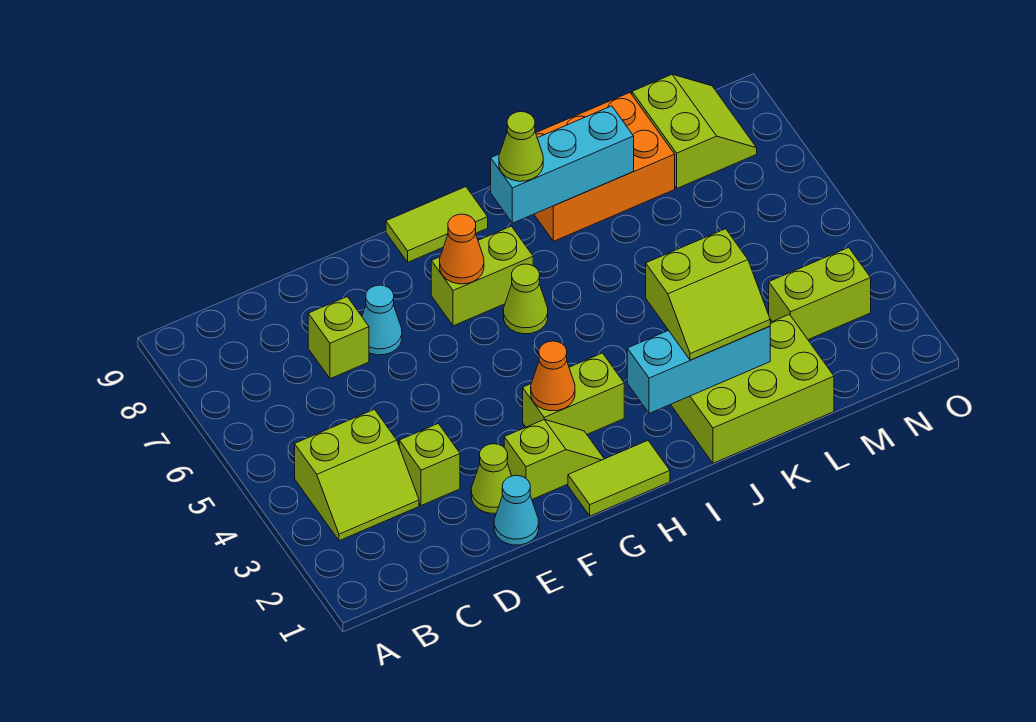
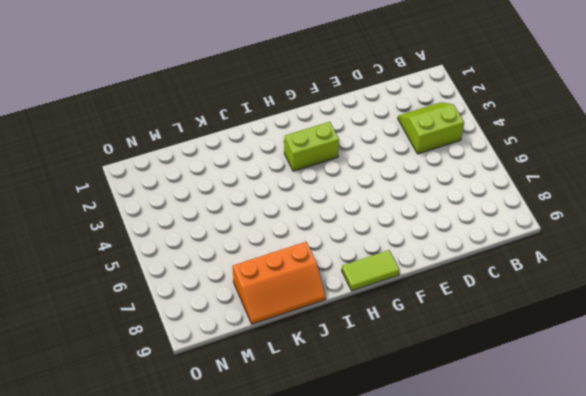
orange 2x3 slope [233,242,326,324] -> orange 2x3 brick [534,93,675,241]
none -> lime 1x1 brick [399,424,460,506]
none -> lime 1x1 brick [308,297,369,379]
none -> cyan 1x1 cone [494,475,539,545]

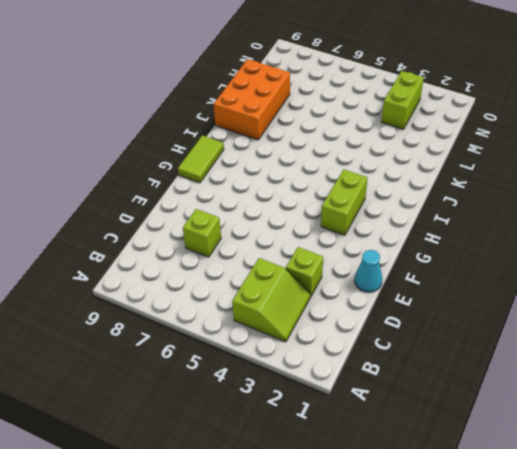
none -> lime 1x1 cone [471,444,512,513]
none -> cyan 1x1 cone [362,285,402,355]
none -> lime 1x2 slope [504,420,604,499]

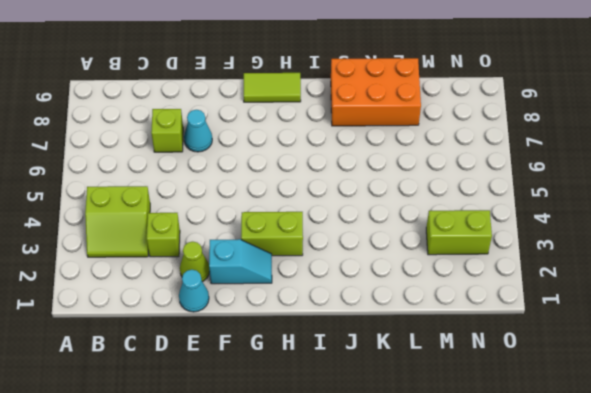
cyan 1x2 slope [209,239,272,284] -> lime 1x2 slope [504,420,604,499]
none -> lime 1x2 tile [568,441,670,516]
none -> lime 1x2 brick [431,226,533,326]
none -> lime 1x1 cone [503,264,548,334]

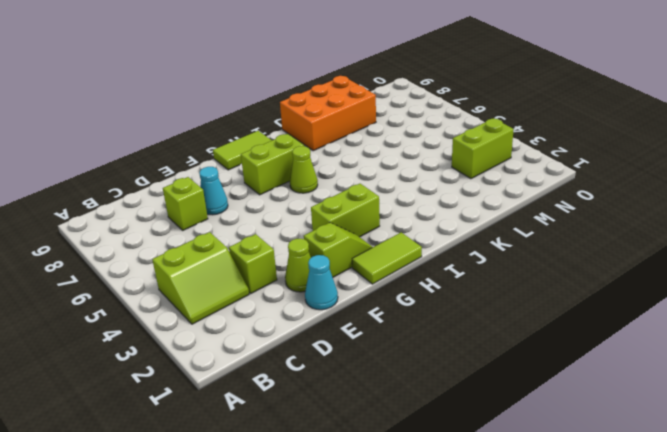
none -> lime 2x3 brick [671,314,834,463]
none -> lime 2x2 slope [632,74,757,188]
none -> orange 1x1 cone [531,341,575,411]

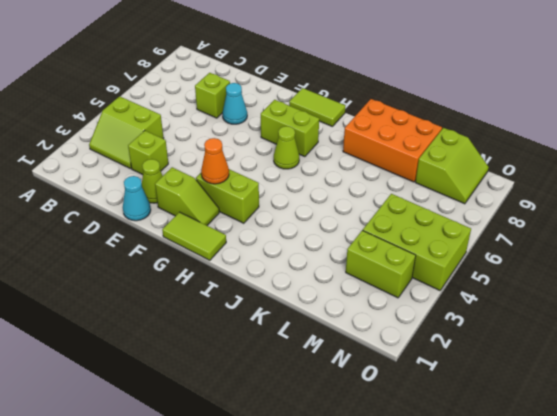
lime 2x3 brick [363,194,471,291] -> lime 2x3 brick moved to [671,314,834,463]
none -> orange 1x1 cone [440,214,484,284]
none -> cyan 1x3 brick [627,326,770,413]
none -> cyan 1x3 brick [491,106,634,223]

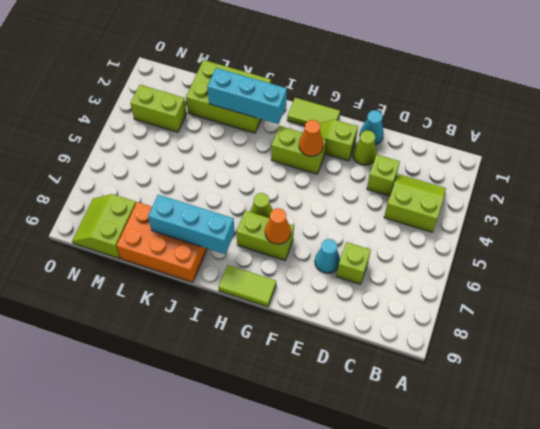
none -> lime 1x1 cone [499,112,543,181]
none -> lime 2x2 slope [646,229,770,360]

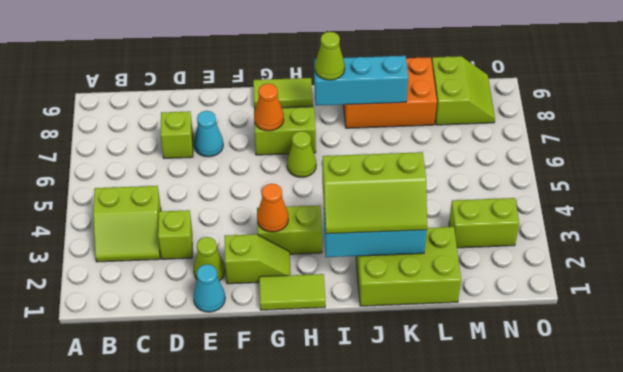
lime 2x3 slope [322,152,427,234] -> lime 2x2 slope [646,229,770,360]

